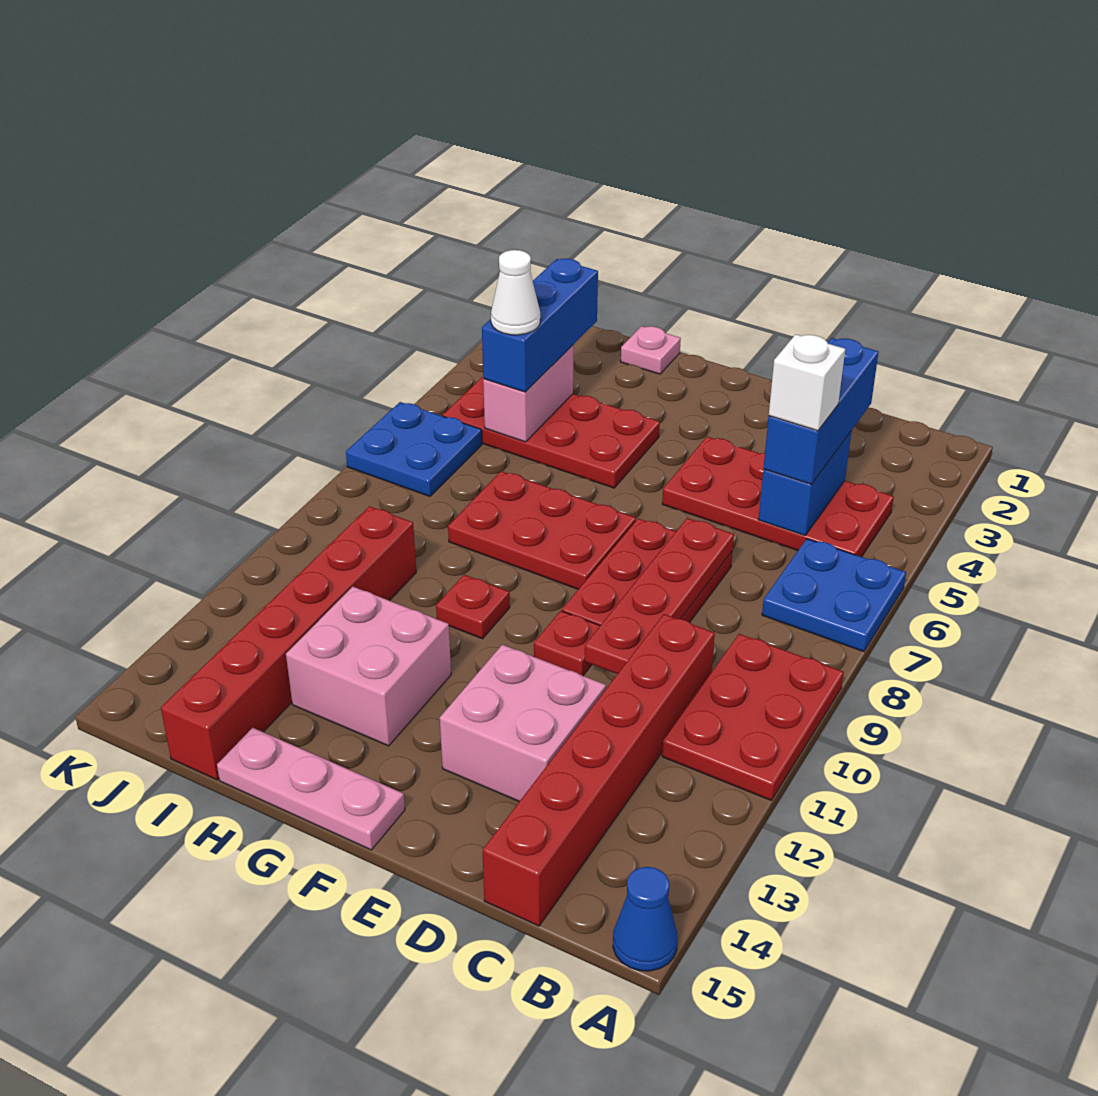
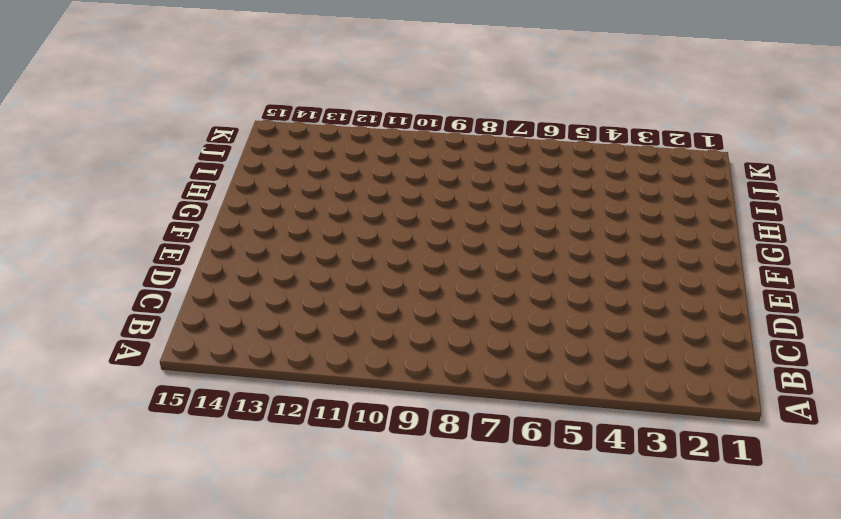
none -> blue 2x2 plate [762,539,906,652]
none -> red 2x3 plate [662,634,844,800]
none -> blue 1x1 cone [613,867,677,971]

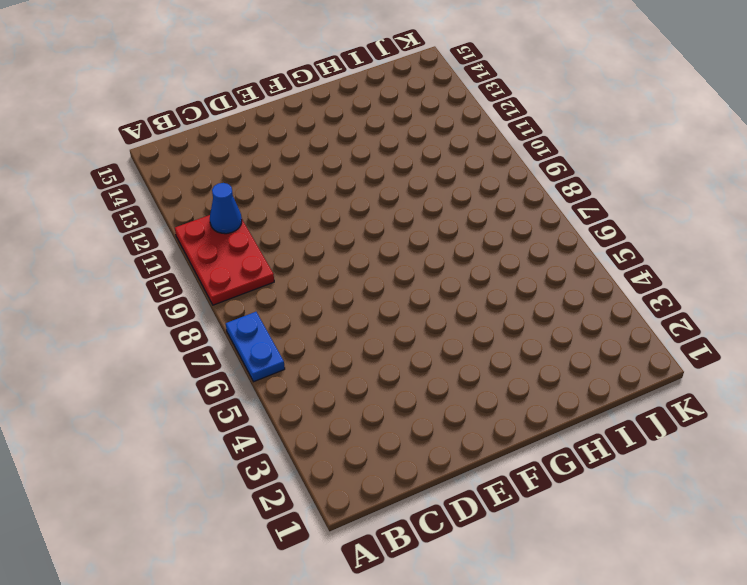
blue 1x2 plate [226,312,285,382] -> blue 2x2 plate [762,539,906,652]
blue 1x1 cone [210,183,242,234] -> blue 1x1 cone moved to [613,867,677,971]
none -> red 2x4 plate [662,437,894,557]
none -> red 1x6 brick [483,614,715,926]
none -> red 2x3 plate [562,518,732,625]

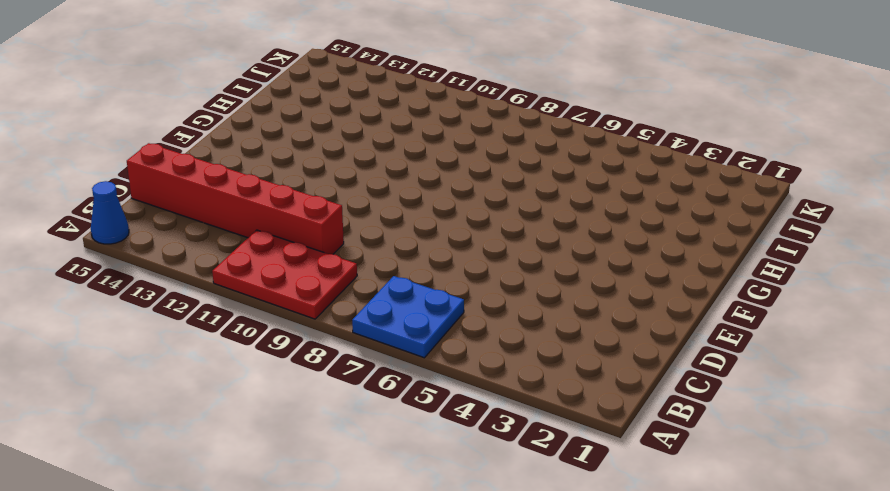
none -> red 2x4 plate [662,437,894,557]
none -> red 2x3 plate [562,518,732,625]
none -> pink 2x2 brick [440,645,606,802]

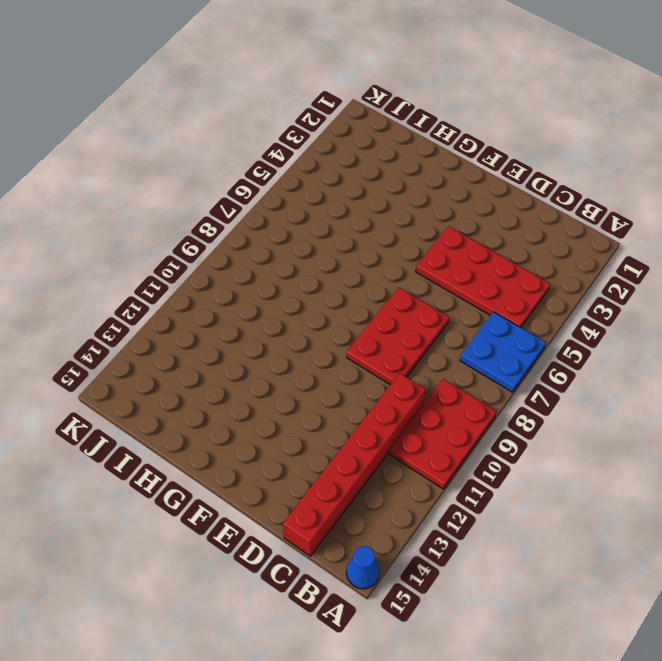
none -> pink 2x2 brick [440,645,606,802]
none -> red 1x1 plate [534,611,600,676]
none -> red 2x3 plate [448,471,636,589]

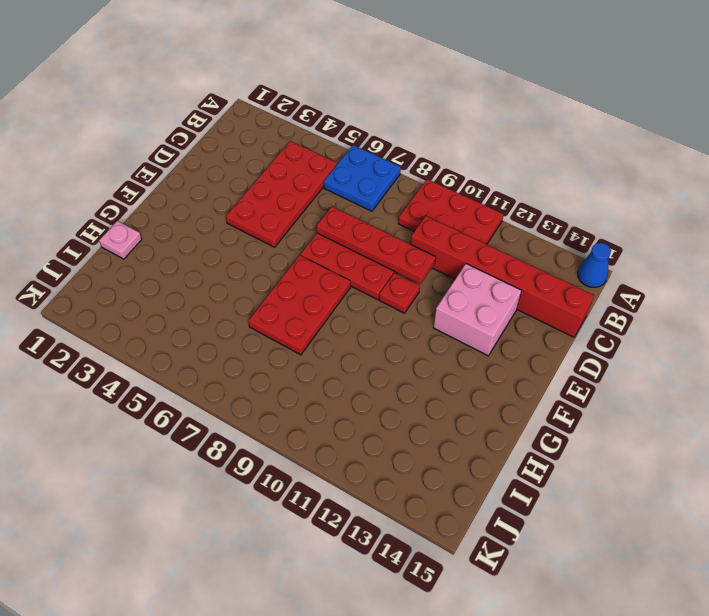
none -> pink 1x3 plate [217,728,405,850]
none -> red 2x4 plate [443,377,660,488]
none -> red 1x1 plate [436,575,510,639]

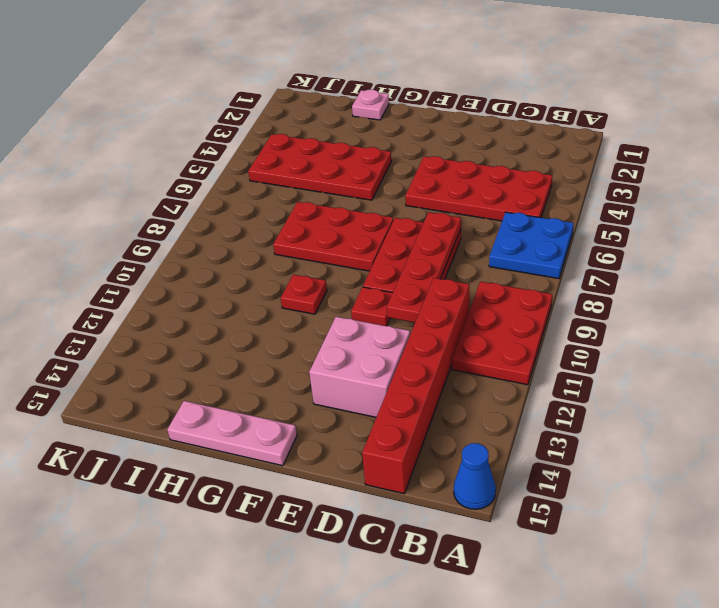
none -> pink 2x2 brick [286,587,451,746]
none -> red 1x6 brick [161,506,416,780]
none -> blue 2x2 plate [346,402,482,496]

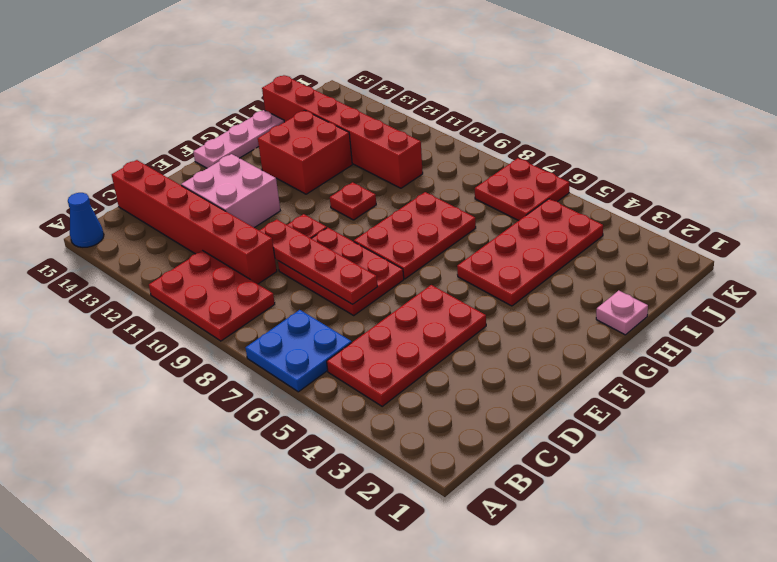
red 2x2 brick [258,110,352,194] -> pink 2x2 brick [286,587,451,746]
red 2x2 plate [475,158,569,221] -> blue 2x2 plate [346,402,482,496]
none -> blue 1x2 brick [758,431,852,536]
none -> pink 1x2 brick [483,345,574,442]
none -> blue 1x3 brick [763,338,879,485]

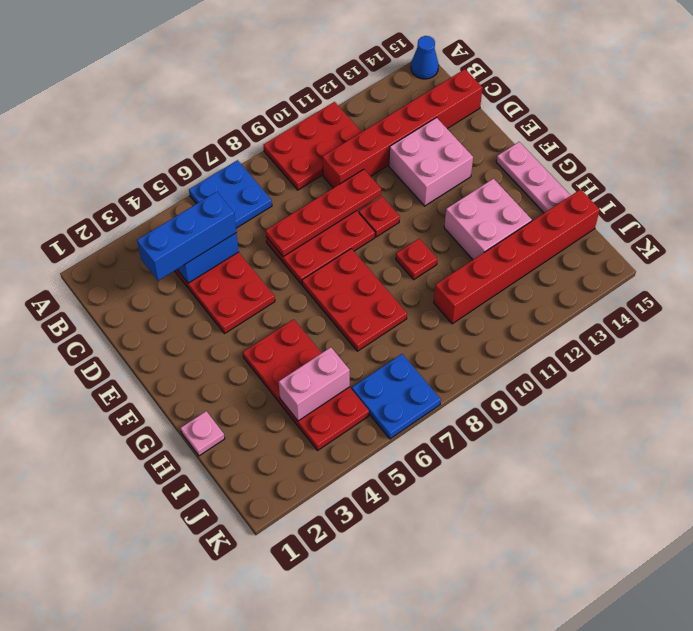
none -> blue 1x3 brick [482,259,598,392]
none -> white 1x1 brick [769,334,845,431]
none -> white 1x1 cone [491,250,540,335]

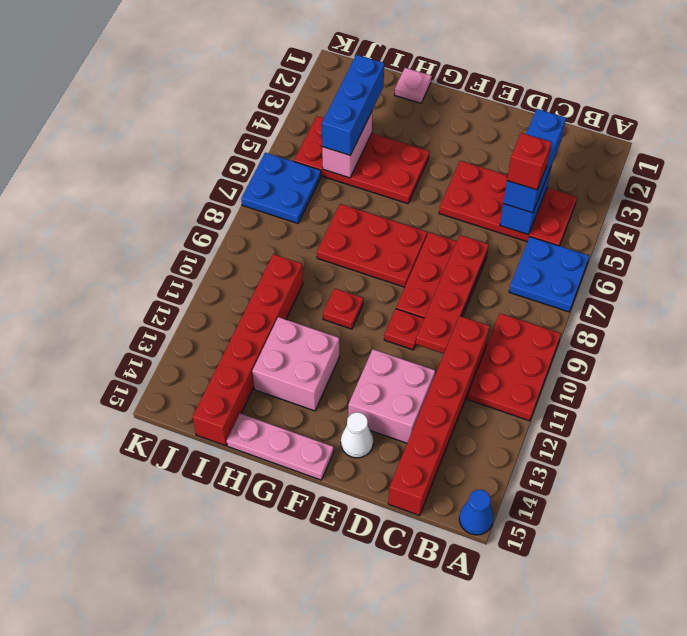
red 1x1 brick [507,133,551,190] -> white 1x1 brick [769,334,845,431]
white 1x1 cone [341,412,373,458] -> white 1x1 cone moved to [491,250,540,335]

